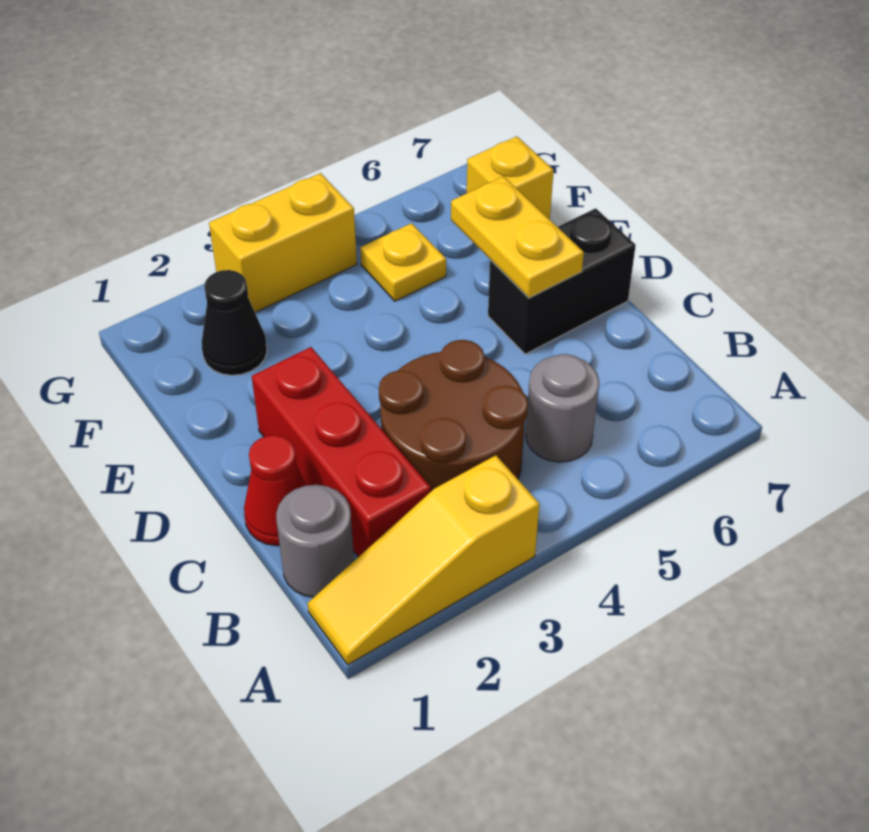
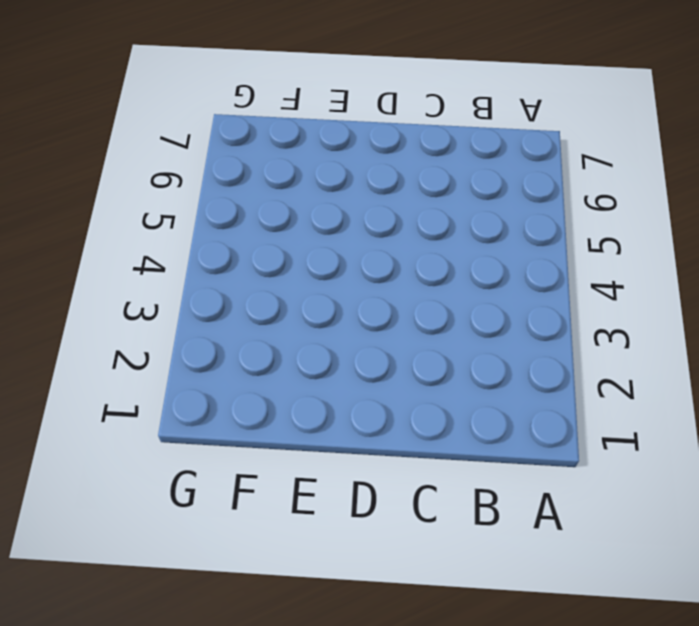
none -> yellow 1x3 slope [308,455,539,665]
none -> grey 1x1 round brick [276,485,354,597]
none -> red 1x3 brick [252,347,431,557]

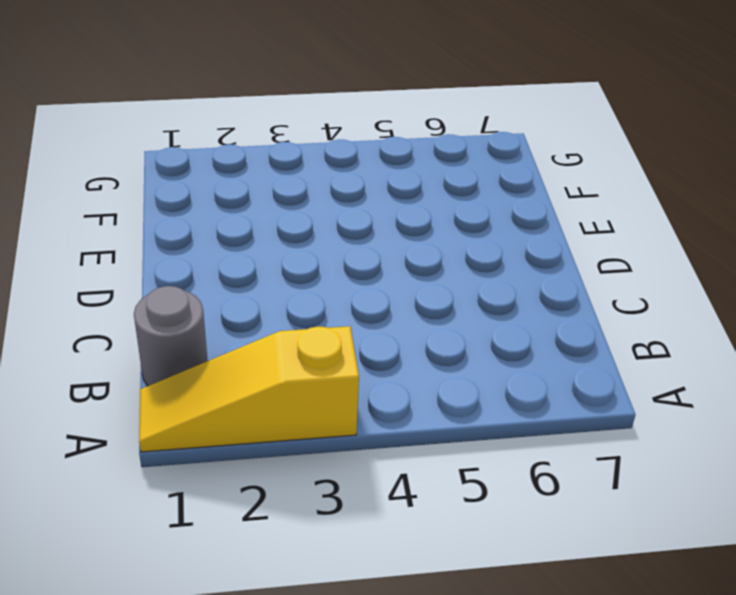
none -> red 1x3 brick [252,347,431,557]
none -> brown 2x2 round brick [379,340,528,491]
none -> grey 1x1 round brick [526,354,599,462]

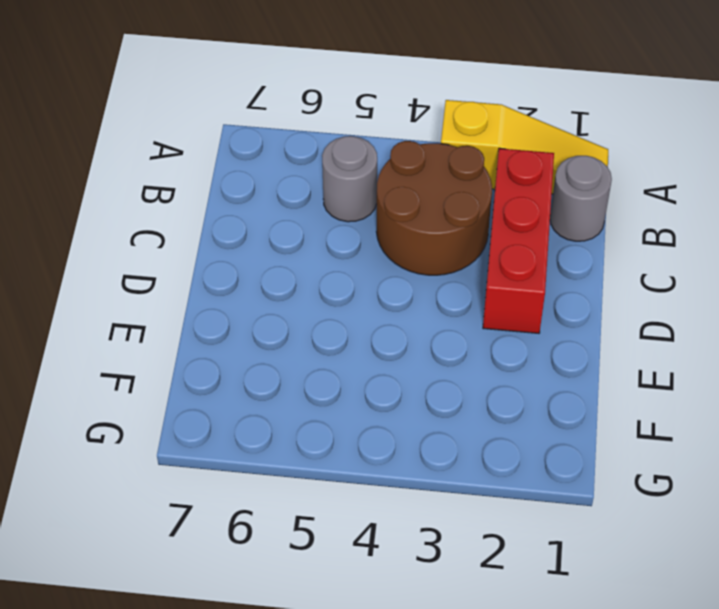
none -> red 1x1 cone [244,435,306,546]
none -> black 1x2 brick [488,208,636,354]
none -> black 1x1 cone [202,270,267,375]

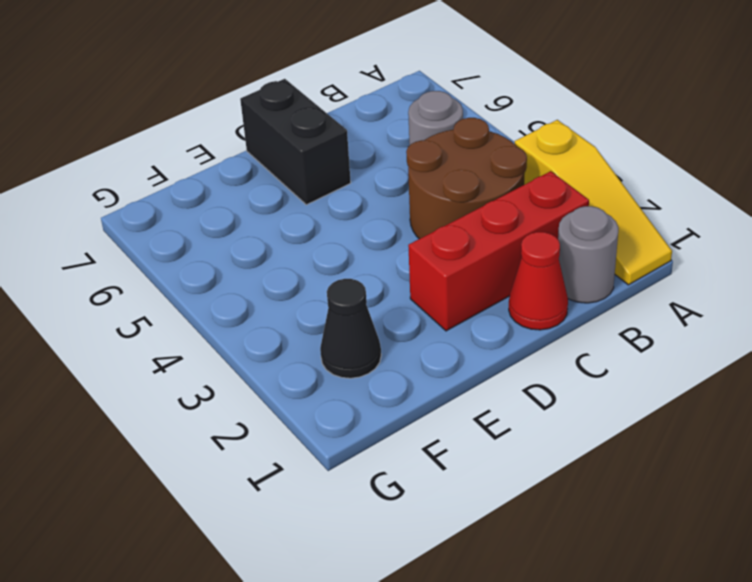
none -> yellow 1x1 plate [360,223,446,301]
none -> yellow 1x1 brick [467,137,554,220]
none -> yellow 1x2 brick [209,173,357,312]

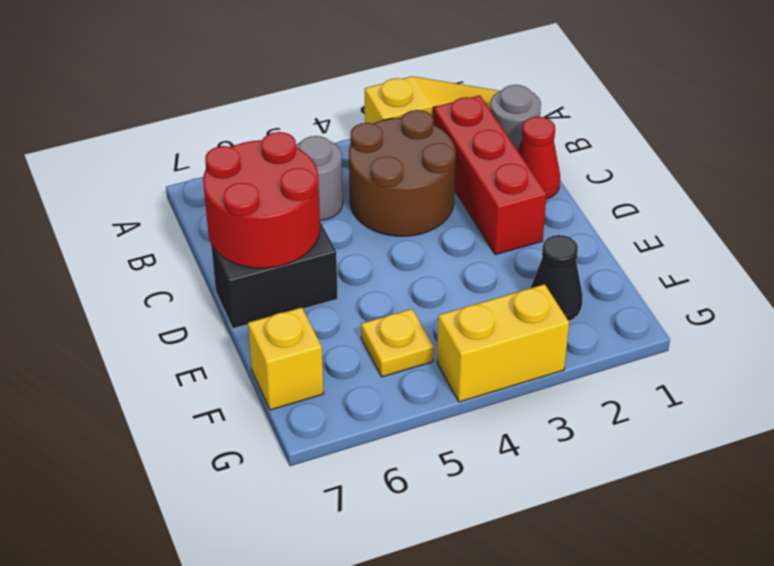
red 2x2 round brick [203,132,320,268] -> yellow 1x2 plate [451,176,584,298]

